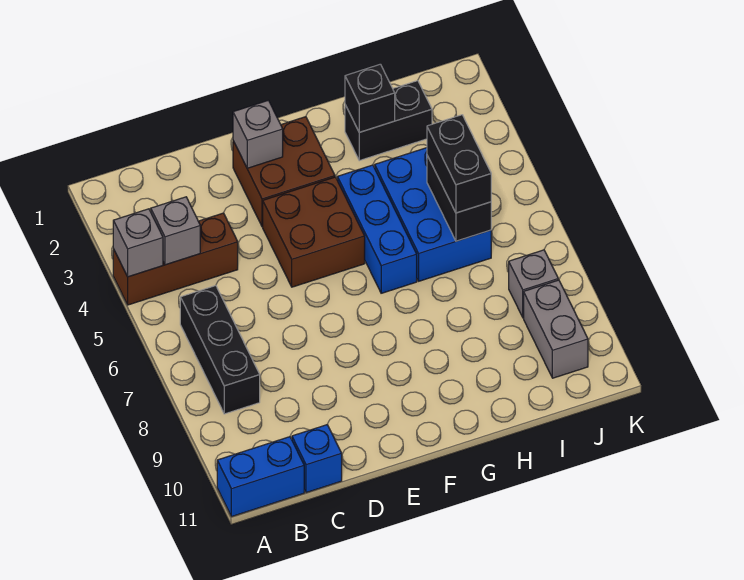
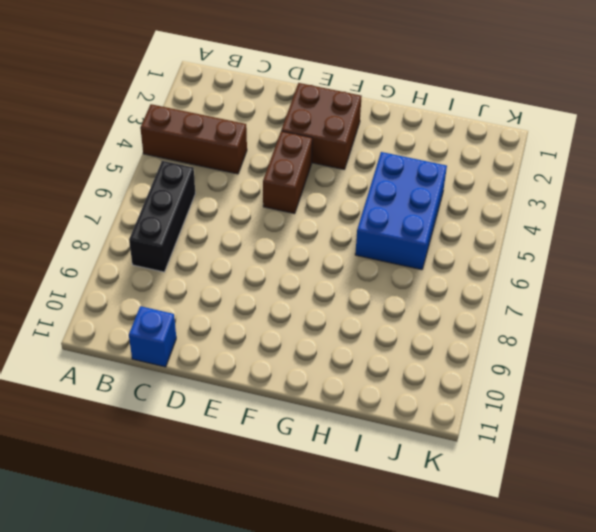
brown 1x2 brick [263,131,312,214] -> brown 2x2 brick [263,177,365,287]
none -> blue 1x2 brick [217,437,304,517]
none -> blue 1x3 brick [337,165,417,293]
none -> black 1x2 brick [345,81,432,161]

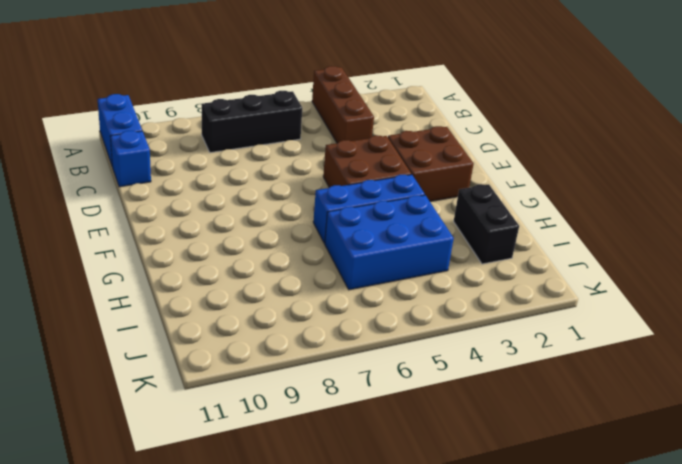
none -> grey 1x1 brick [509,250,558,318]
none -> grey 1x2 brick [524,280,588,378]
none -> grey 1x1 brick [113,209,163,277]

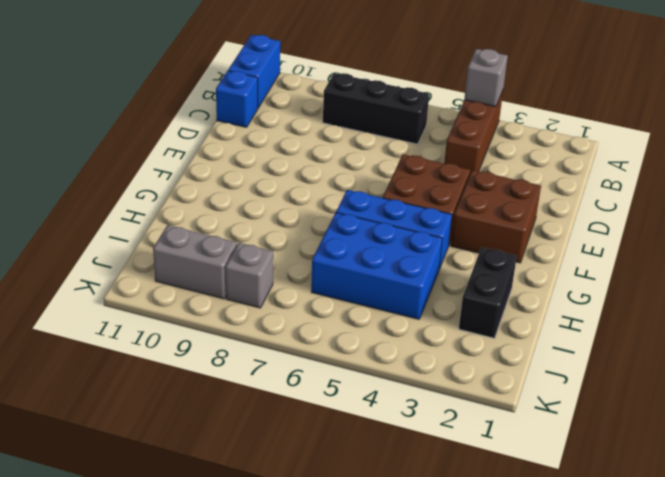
none -> grey 1x1 brick [151,197,200,265]
none -> grey 1x1 brick [233,100,283,168]
none -> black 1x1 brick [345,64,395,132]

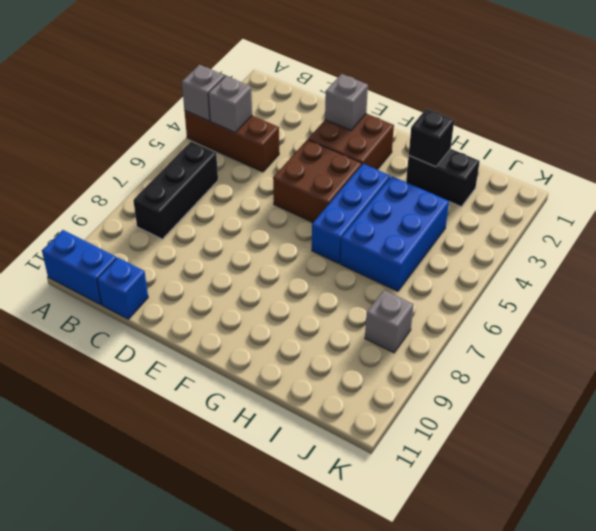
none -> grey 1x2 brick [524,280,588,378]
none -> black 1x2 brick [427,156,491,241]
none -> black 1x2 brick [427,115,491,213]

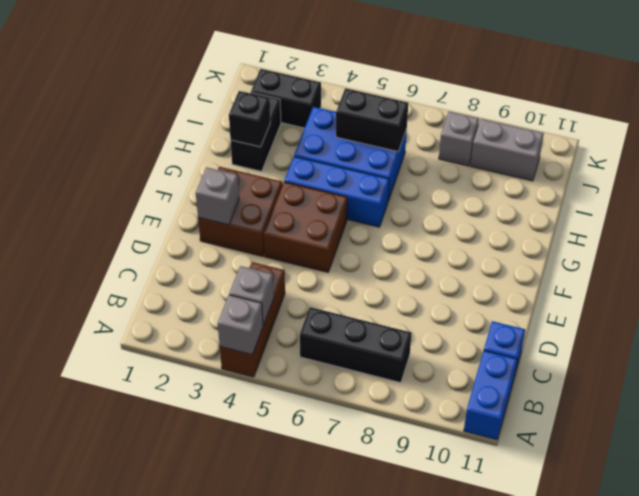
black 1x2 brick [251,69,321,128] -> black 1x2 brick moved to [427,115,491,213]

